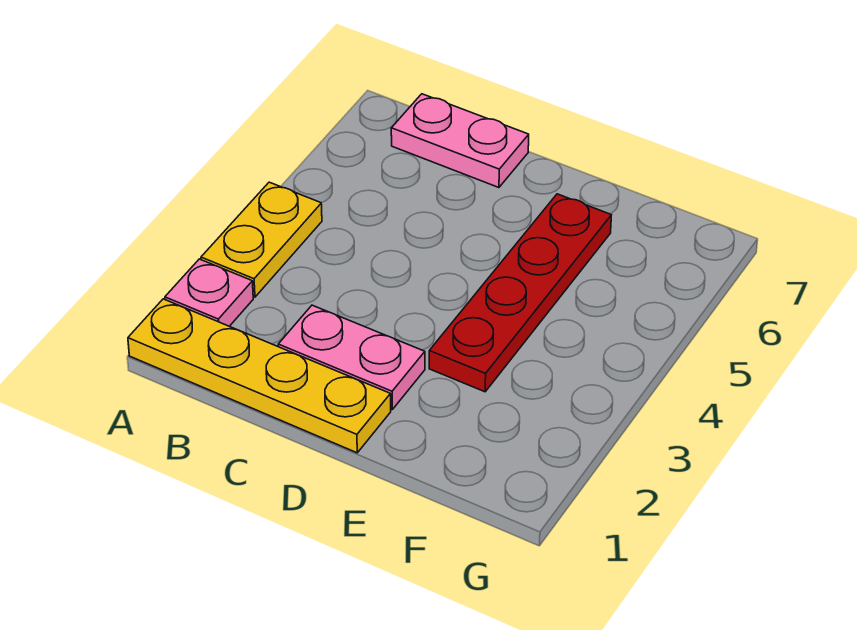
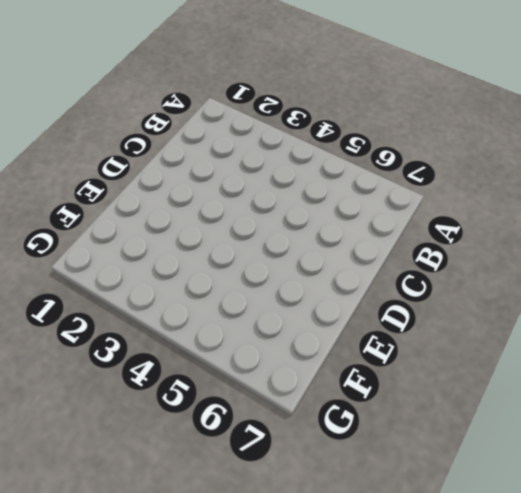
none -> yellow 1x4 plate [128,299,391,453]
none -> pink 1x1 plate [165,259,253,326]

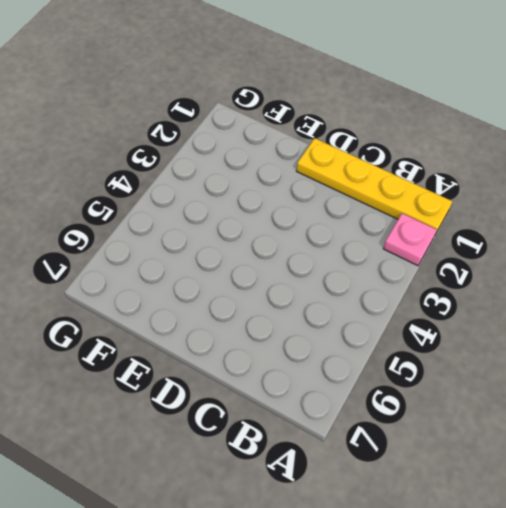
none -> yellow 1x2 plate [201,182,322,297]
none -> pink 1x2 plate [391,94,529,187]

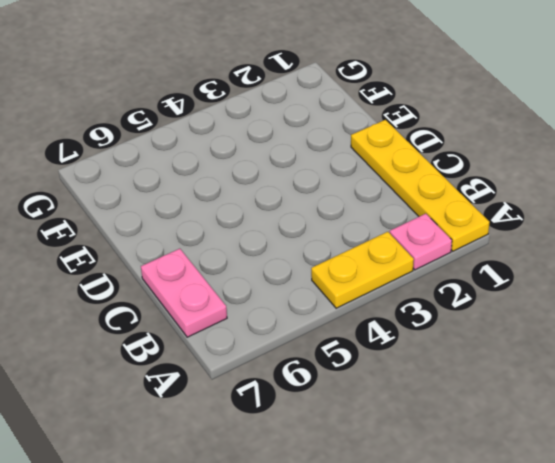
none -> pink 1x2 plate [278,305,425,410]
none -> red 1x4 plate [429,194,611,392]

